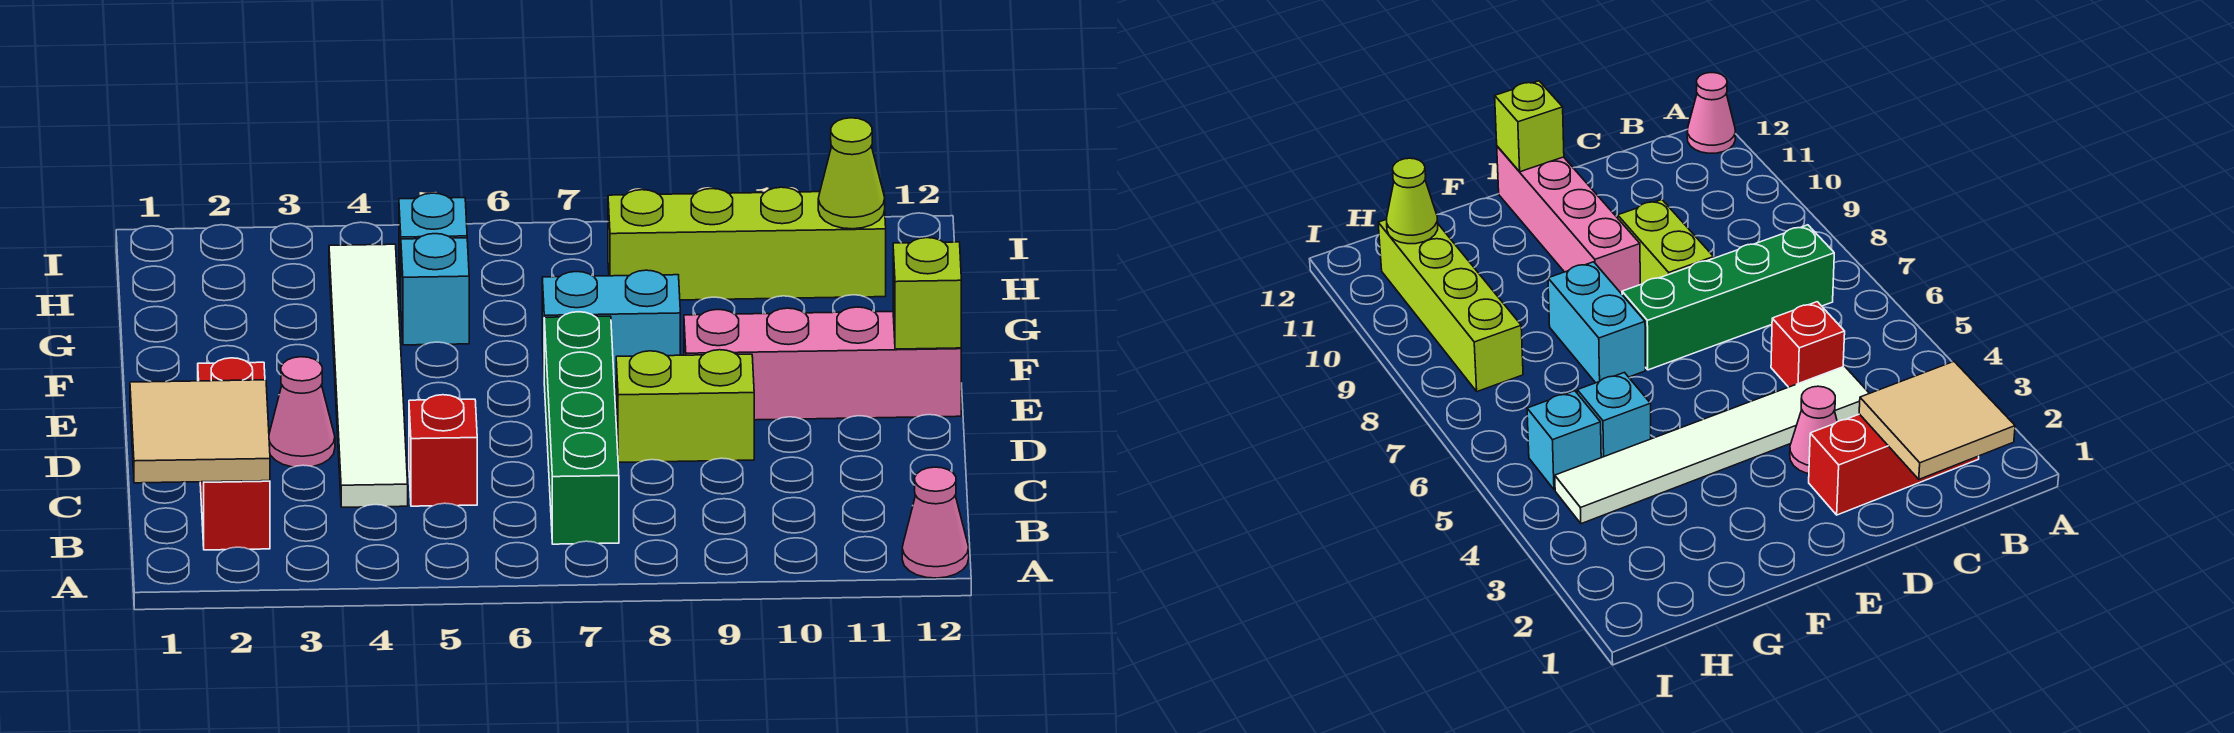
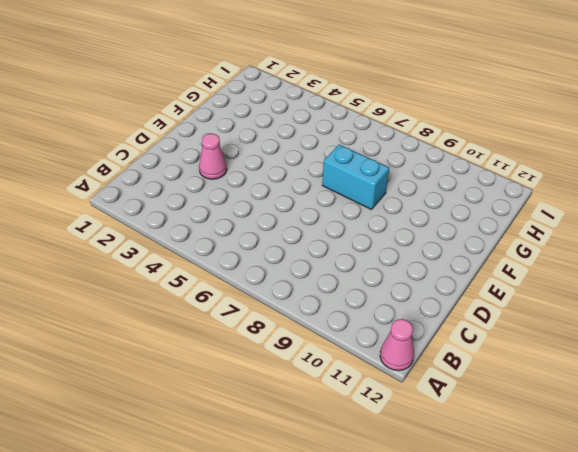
none -> red 1x3 brick [198,358,270,550]
none -> green 1x4 brick [544,312,619,544]
none -> white 1x6 tile [329,244,408,507]

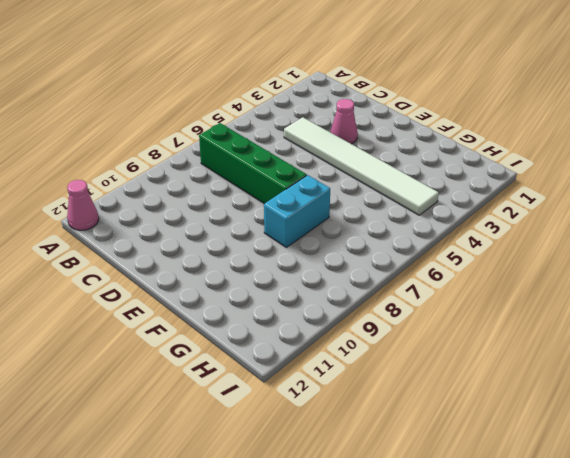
none -> red 1x3 brick [198,358,270,550]
none -> red 1x1 brick [409,395,477,506]
none -> lime 1x2 brick [616,350,754,462]

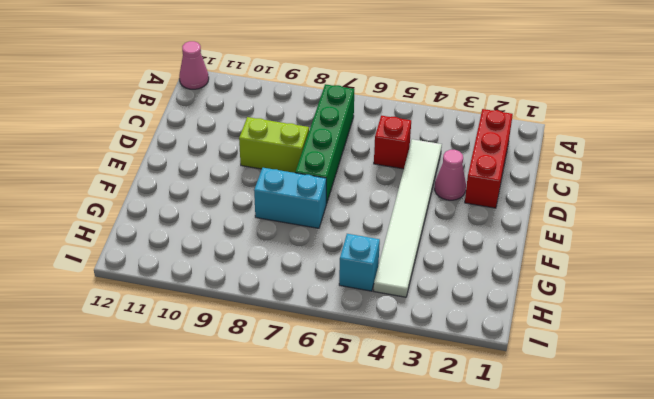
none -> pink 1x4 brick [684,307,961,420]
none -> cyan 1x1 brick [401,234,469,345]
none -> lime 1x4 brick [608,187,886,300]

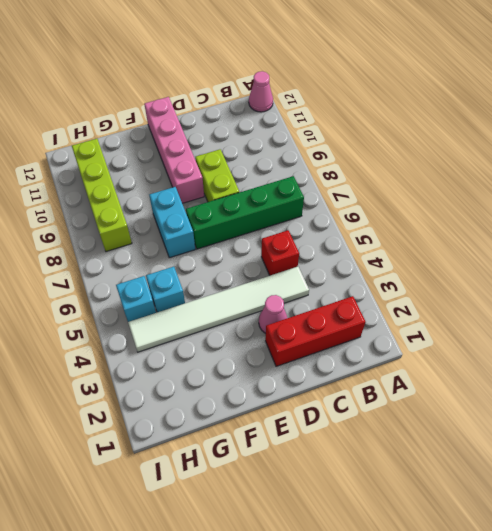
none -> tan 2x2 tile [130,380,270,483]
none -> lime 1x1 brick [893,238,961,349]
none -> lime 1x1 cone [818,118,885,229]

